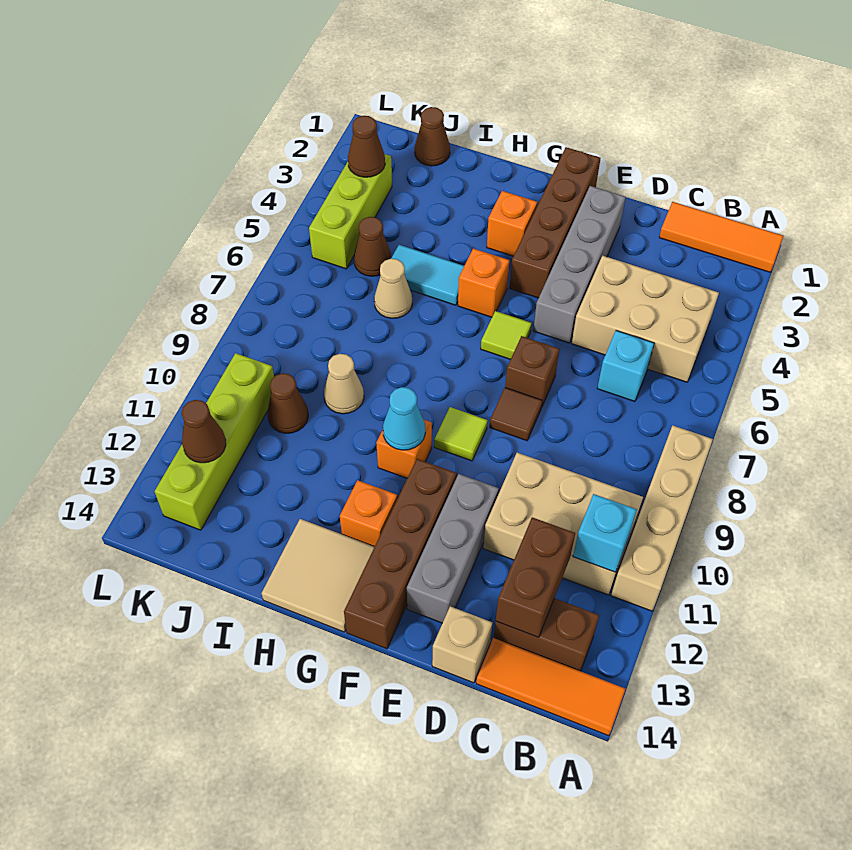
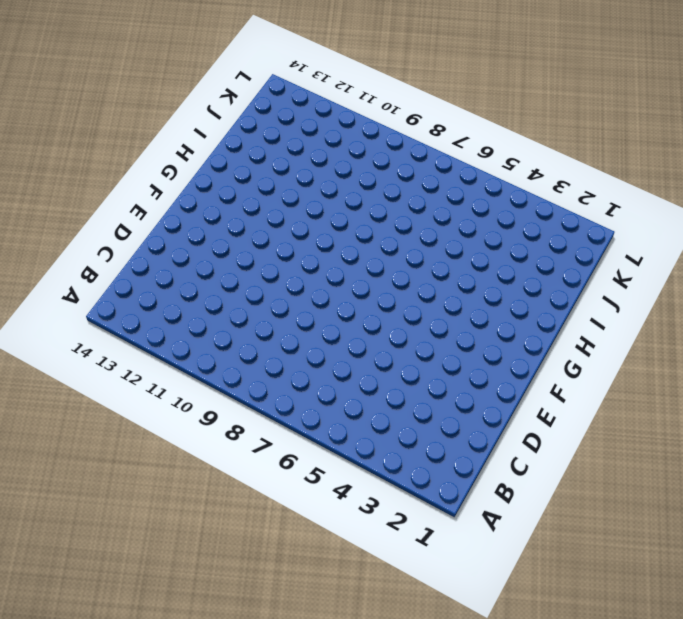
none -> orange 1x3 tile [659,202,783,272]
none -> tan 1x4 brick [611,425,713,611]
none -> orange 1x3 tile [476,638,625,736]
none -> tan 2x3 brick [572,256,719,382]

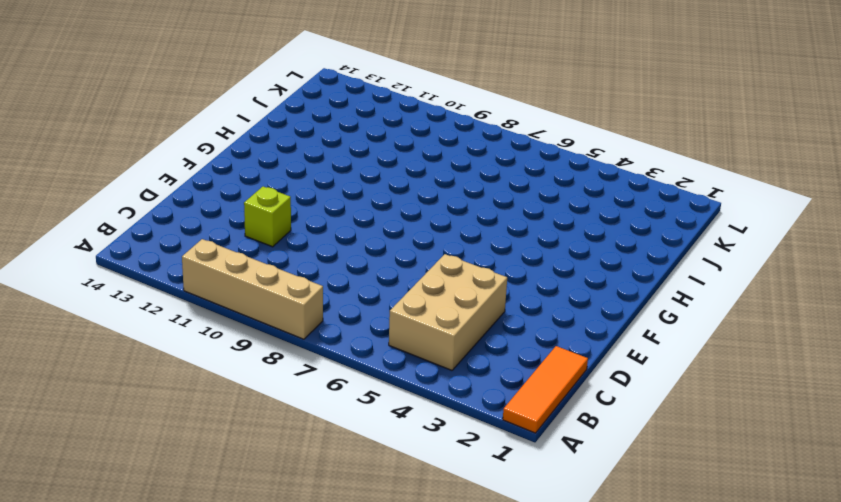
lime 1x1 brick [244,186,291,247] -> tan 2x3 brick [483,453,643,595]
none -> orange 1x3 tile [476,638,625,736]
none -> brown 1x2 brick [494,598,600,671]
none -> cyan 1x1 brick [597,331,654,401]
none -> tan 1x1 brick [432,606,492,683]

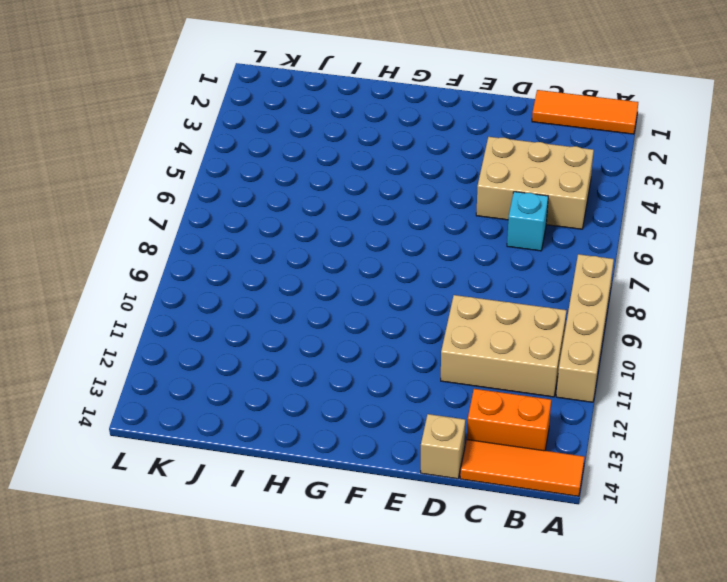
orange 1x2 brick [467,389,551,451] -> brown 1x2 brick [494,598,600,671]
none -> grey 1x4 brick [533,186,626,343]
none -> brown 1x1 brick [505,336,559,406]
none -> brown 1x1 tile [490,388,542,441]
none -> grey 1x3 brick [407,474,499,623]

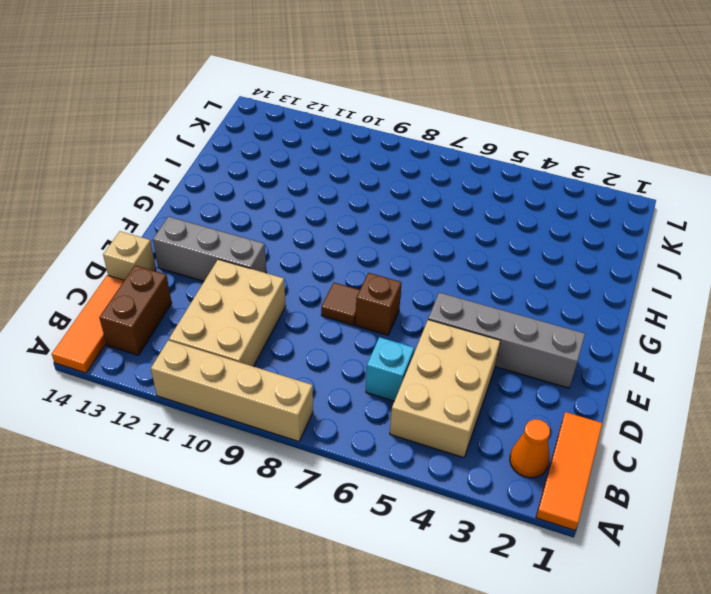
orange 1x1 cone [510,419,550,478] -> none
none -> brown 1x4 brick [510,147,600,298]
none -> lime 1x1 tile [481,311,532,359]
none -> lime 1x1 tile [434,407,488,461]
none -> brown 1x4 brick [344,459,457,649]

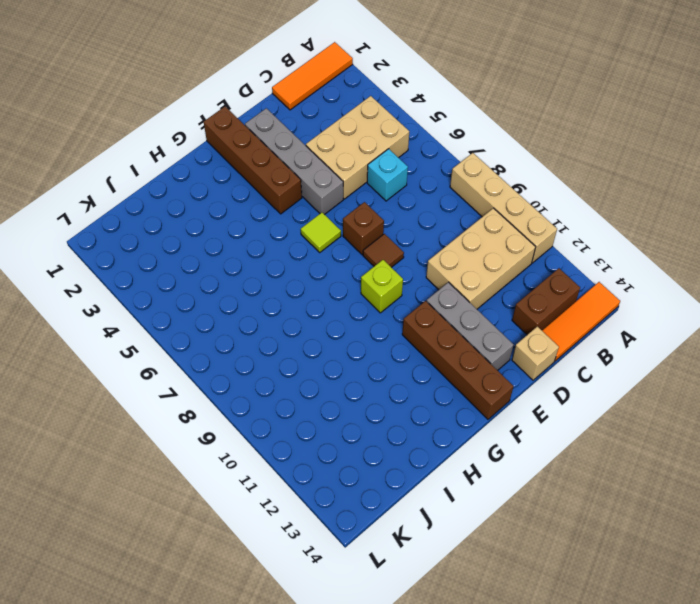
lime 1x1 brick [361,260,403,313] -> lime 1x1 tile [434,407,488,461]
none -> orange 1x1 brick [487,191,537,256]
none -> orange 1x1 brick [458,248,509,317]
none -> orange 1x1 brick [376,420,432,478]
none -> orange 1x1 brick [340,480,397,547]

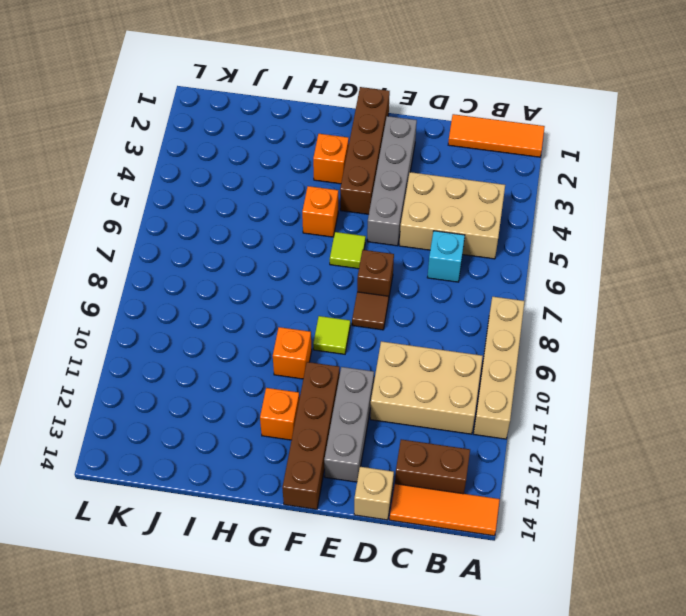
none -> tan 2x2 tile [262,519,374,632]
none -> cyan 1x2 tile [391,245,464,305]
none -> tan 1x1 cone [374,259,412,318]
none -> tan 1x1 cone [324,354,364,414]

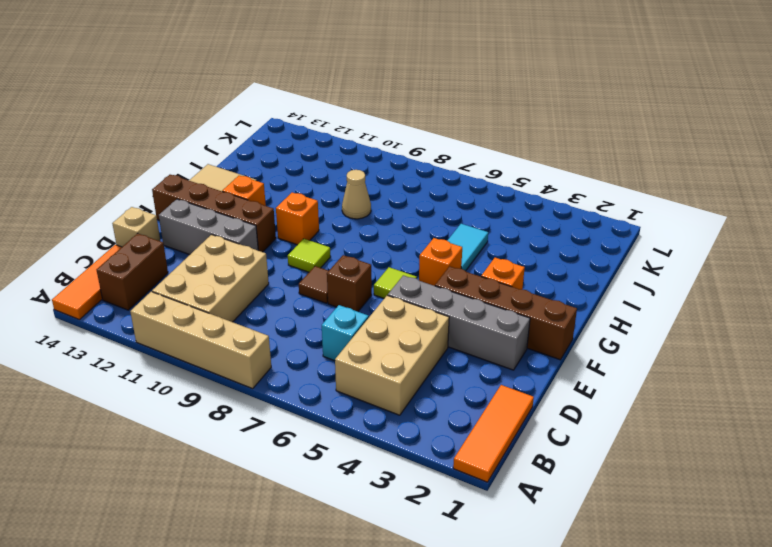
none -> tan 1x1 cone [374,259,412,318]
none -> brown 1x1 cone [415,107,450,166]
none -> brown 1x1 cone [354,217,391,276]
none -> brown 1x1 cone [268,373,308,433]

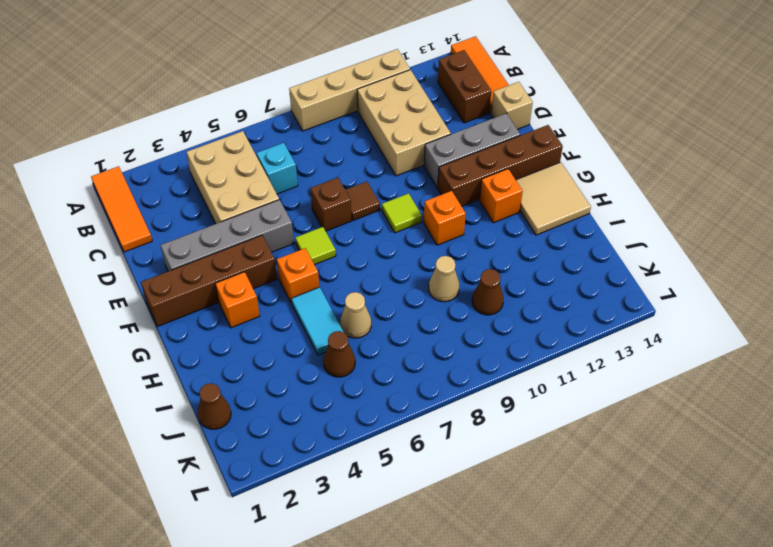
none -> lime 1x3 brick [309,154,392,269]
none -> lime 1x4 brick [155,353,274,530]
none -> cyan 1x1 brick [573,494,637,572]
none -> brown 1x2 brick [496,517,575,637]

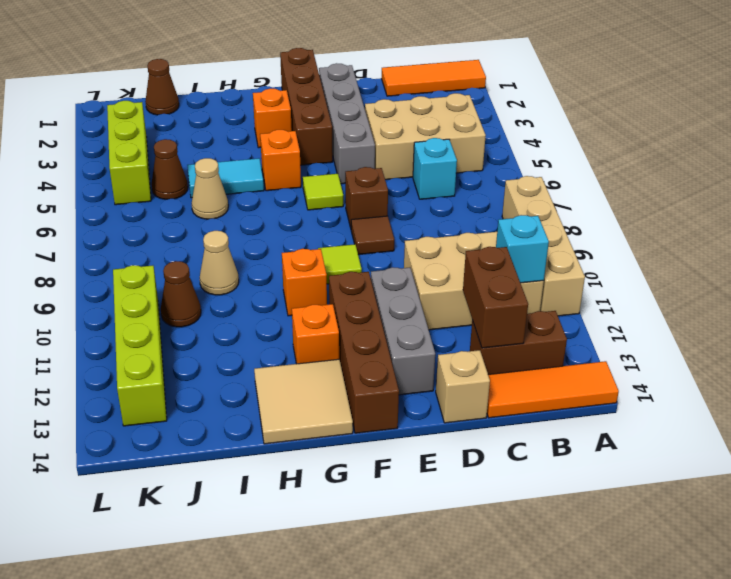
none -> cyan 1x1 cone [383,387,425,450]
none -> brown 1x1 cone [348,116,385,177]
none -> brown 1x1 cone [181,400,226,463]

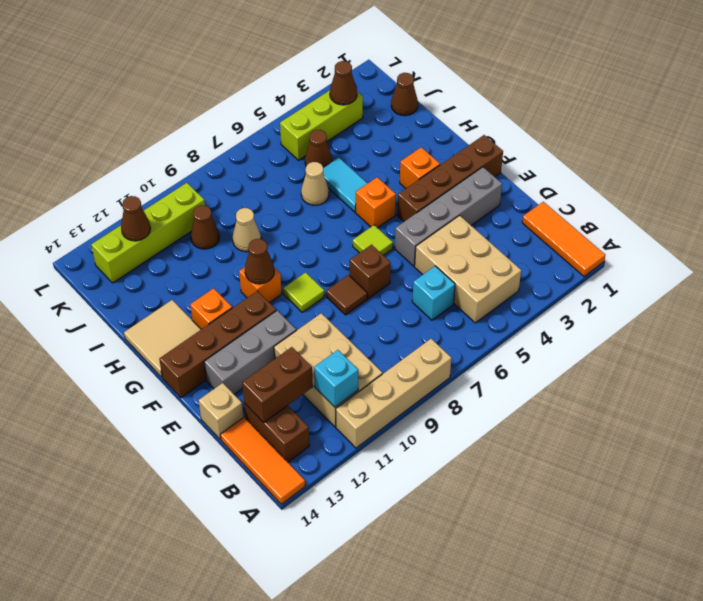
brown 1x1 cone [245,239,274,284] -> cyan 1x1 cone [383,387,425,450]

